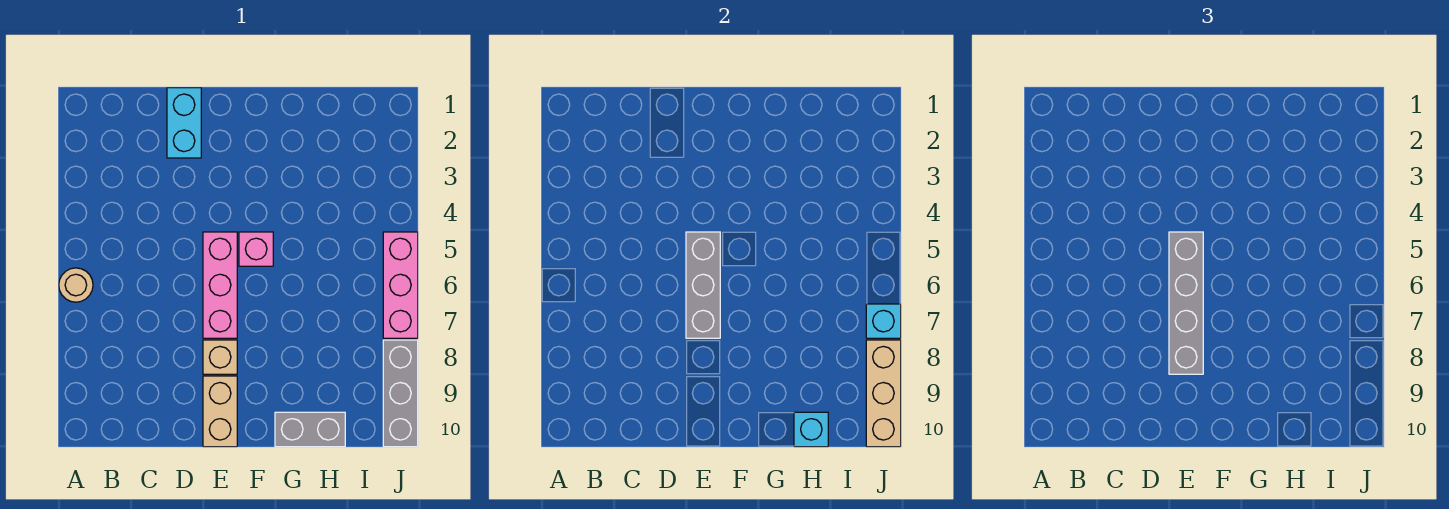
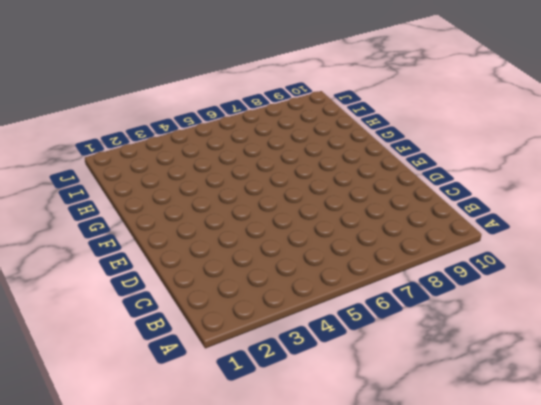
none -> tan 1x1 round brick [59,268,93,302]
none -> cyan 1x2 brick [167,88,201,158]
none -> pink 1x3 brick [203,232,237,338]

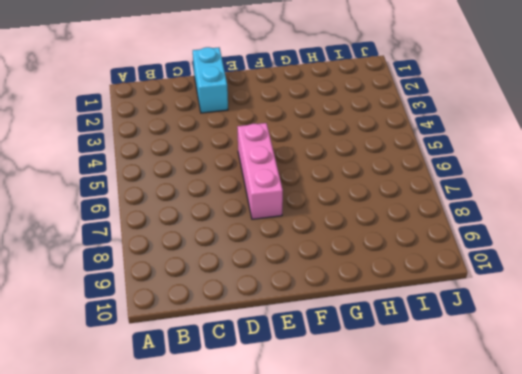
none -> tan 1x1 round brick [59,268,93,302]
none -> tan 1x1 brick [203,340,237,374]
none -> tan 1x2 brick [203,376,237,447]

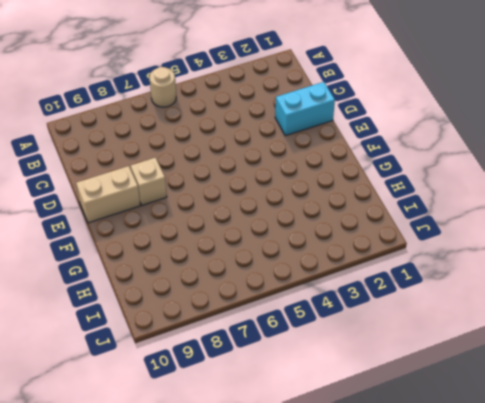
none -> pink 1x3 brick [203,232,237,338]
none -> pink 1x1 brick [239,232,273,266]
none -> grey 1x2 brick [275,412,345,447]

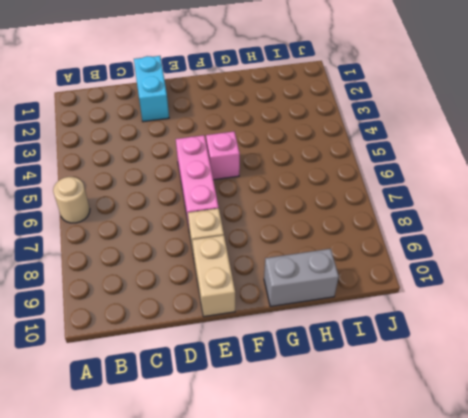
none -> pink 1x3 brick [383,232,418,338]
none -> grey 1x3 brick [383,340,418,447]
none -> grey 1x3 brick [686,232,720,338]

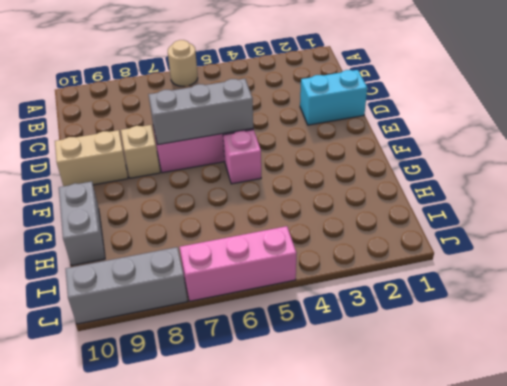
none -> cyan 1x1 brick [794,412,828,447]
none -> cyan 1x1 brick [866,304,901,338]
none -> tan 1x3 brick [866,340,901,447]

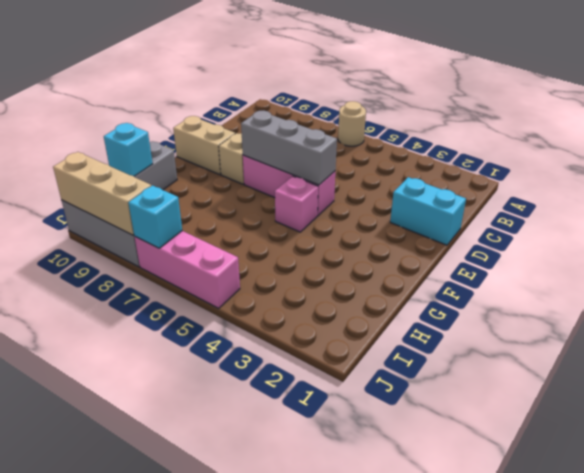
none -> grey 1x4 brick [1169,232,1203,374]

